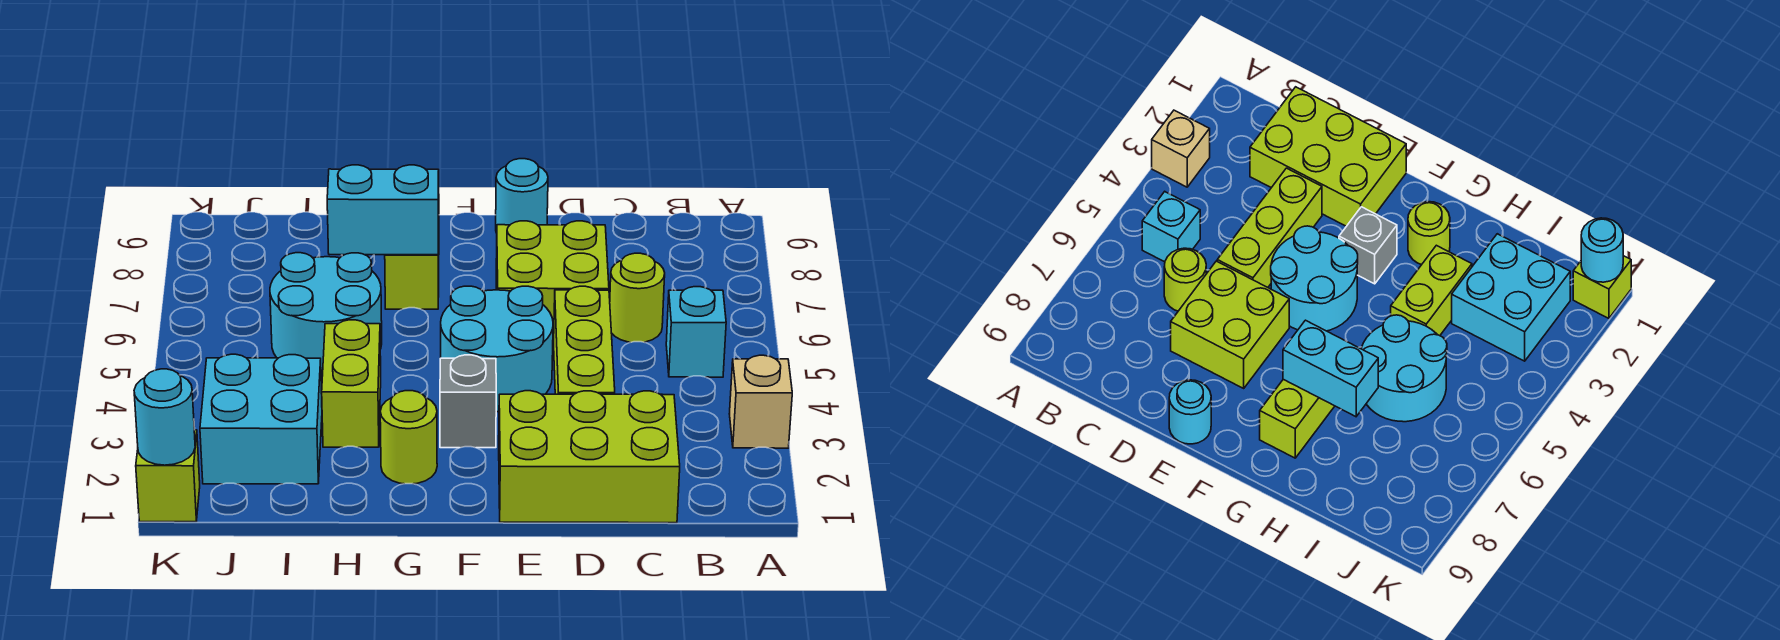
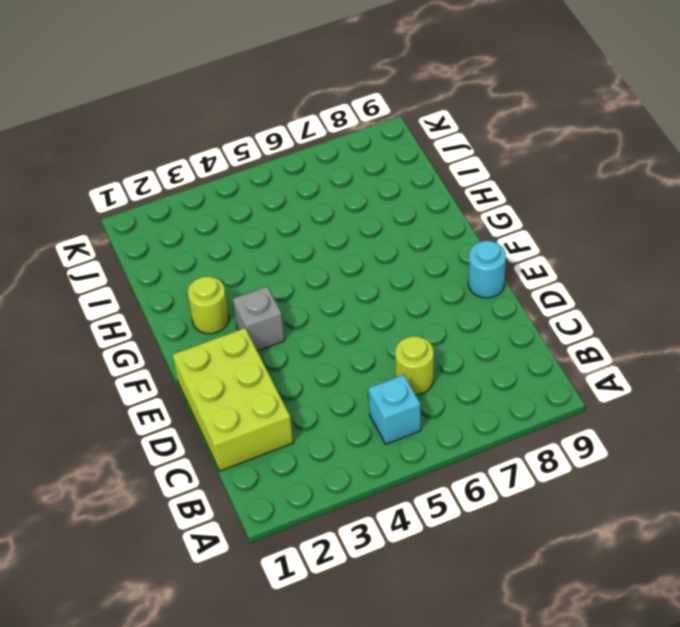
none -> tan 1x1 brick [729,355,792,448]
none -> lime 1x3 brick [554,286,615,394]
none -> lime 2x2 brick [496,221,609,343]

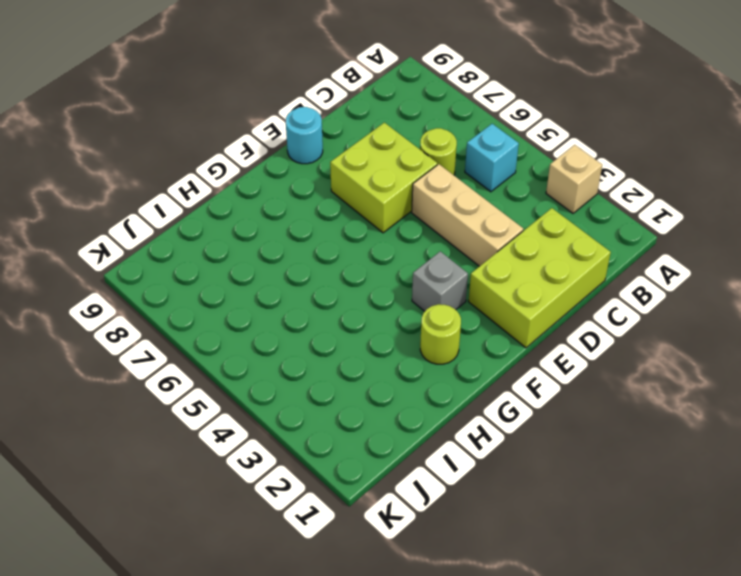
tan 1x3 brick [412,164,523,266] -> lime 1x3 brick [554,286,615,394]
none -> cyan 2x2 round brick [441,286,553,412]
none -> lime 1x2 brick [385,234,439,309]
none -> lime 1x2 brick [322,320,381,447]

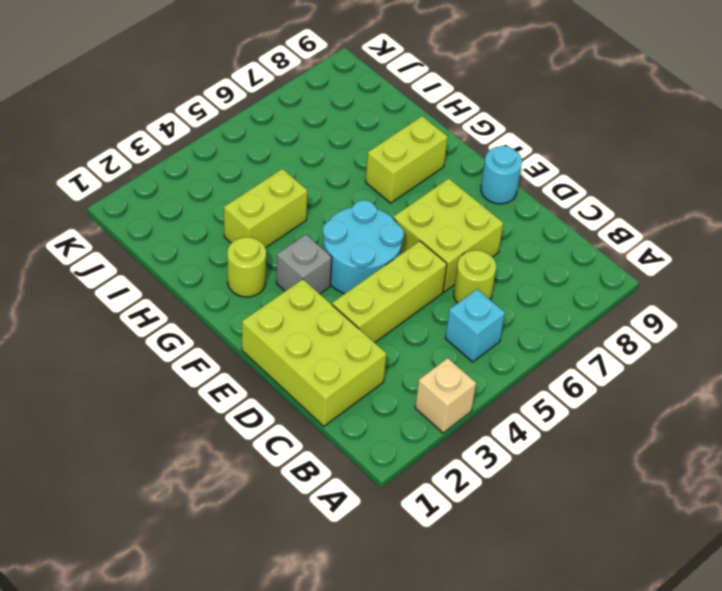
none -> cyan 2x2 round brick [270,253,382,376]
none -> cyan 2x2 brick [200,354,322,484]
none -> lime 1x1 brick [136,430,200,522]

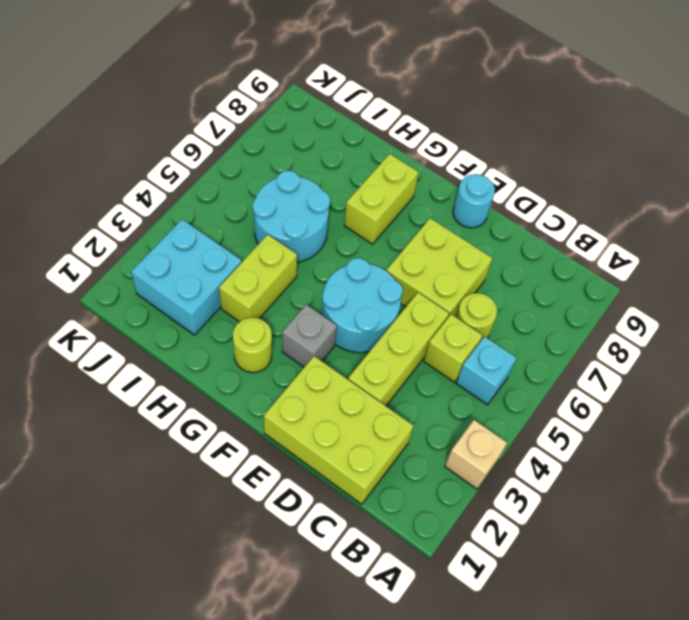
lime 1x1 brick [424,314,483,382] -> lime 1x1 brick moved to [136,430,200,522]
none -> cyan 1x2 brick [327,165,439,255]
none -> cyan 1x1 round brick [134,369,195,465]

